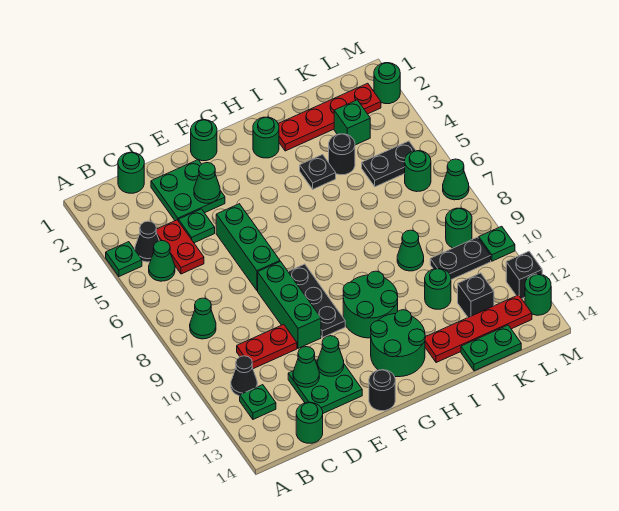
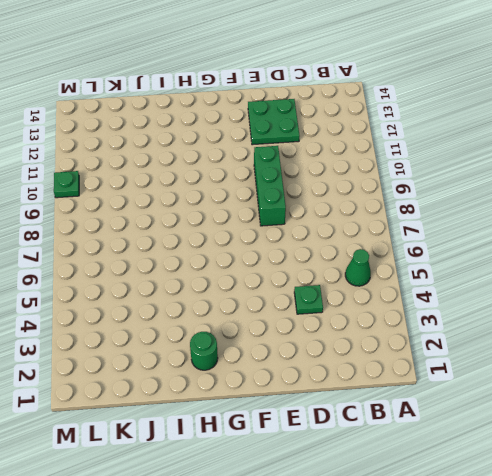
none -> green 1x1 plate [106,242,142,276]
none -> black 1x1 cone [135,221,159,262]
none -> green 1x1 cone [190,298,216,339]
none -> black 1x1 cone [231,356,257,396]

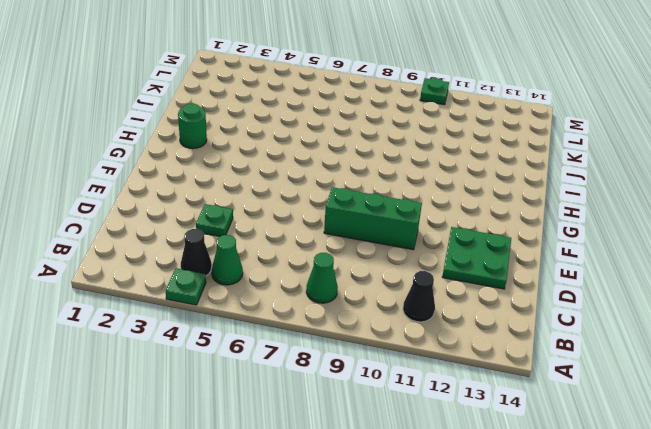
none -> green 1x1 plate [240,385,276,419]
none -> green 1x1 round brick [118,152,144,193]
none -> red 1x2 plate [156,220,204,274]
none -> red 1x2 plate [237,324,297,369]

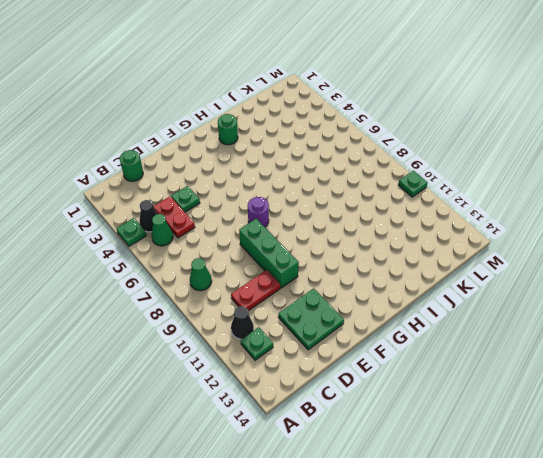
purple 1x1 round brick [248,197,269,227] -> none
none -> green 1x1 round brick [296,402,323,443]
none -> green 2x2 plate [151,160,225,221]
none -> green 1x3 brick [216,204,280,291]
none -> green 1x1 round brick [191,120,217,161]

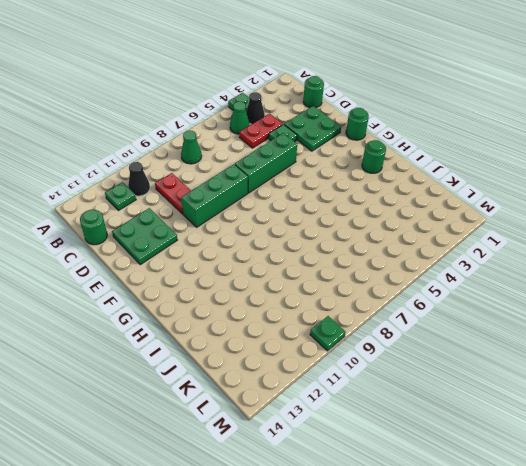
none -> black 1x3 plate [288,264,345,337]
none -> black 1x1 round brick [369,370,395,411]
none -> green 2x2 round brick [343,271,398,338]
none -> green 2x2 round brick [371,310,425,377]

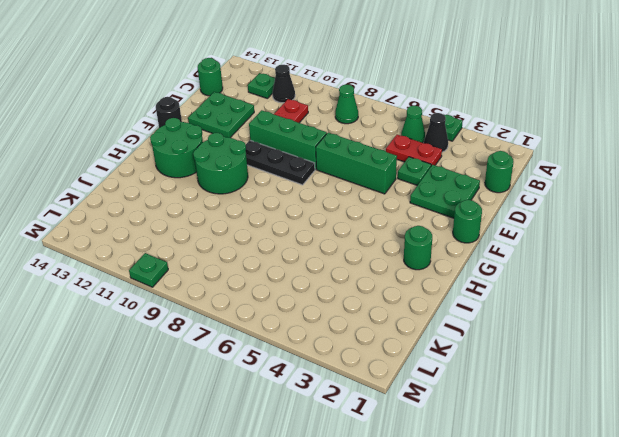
none -> red 1x4 plate [278,83,381,151]
none -> black 1x1 plate [300,155,336,189]
none -> red 1x4 plate [425,295,532,363]
none -> black 1x1 round brick [329,134,355,175]

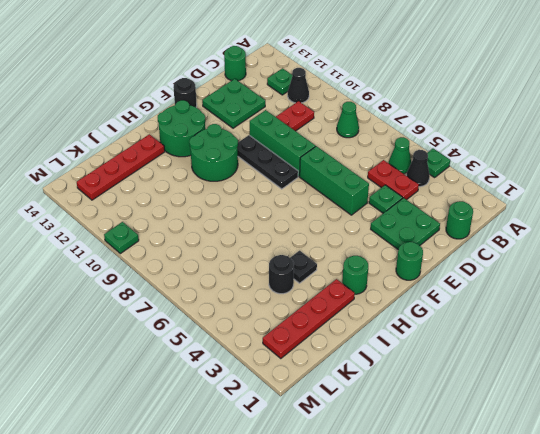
none -> green 1x1 cone [397,230,424,271]
none -> green 1x1 round brick [425,268,451,309]
none -> green 1x2 plate [461,325,521,371]
none -> green 1x1 brick [334,100,370,145]

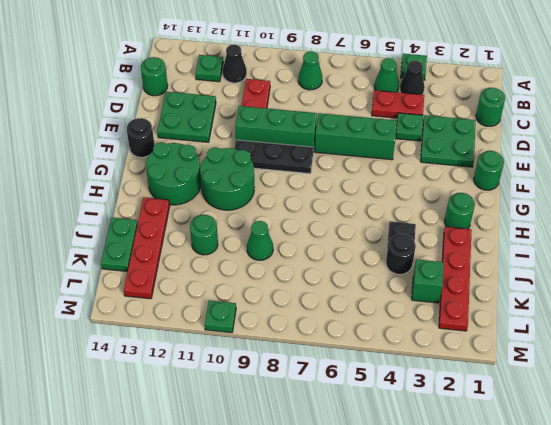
none -> black 1x2 plate [362,141,416,187]
none -> black 1x2 plate [430,237,491,280]
none -> black 1x1 brick [458,273,494,317]
none -> green 1x1 round brick [405,151,431,192]

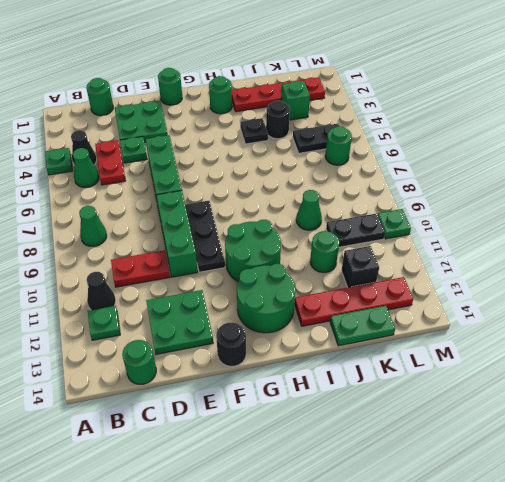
none -> green 1x1 round brick [446,208,472,248]
none -> green 1x1 round brick [374,63,400,104]
none -> green 1x1 cone [443,159,469,200]
none -> black 1x1 brick [506,251,542,299]

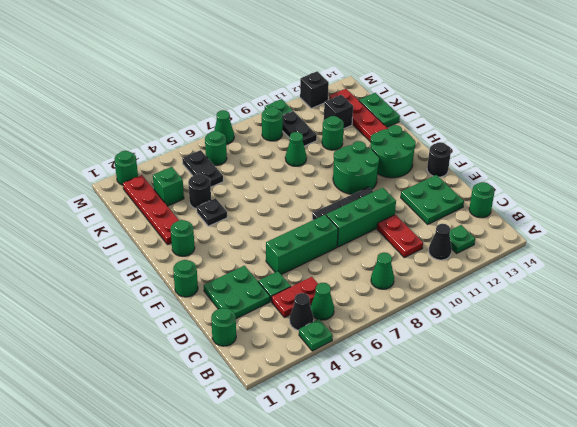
none -> green 1x1 round brick [525,274,551,315]
none -> green 1x1 cone [293,347,319,387]
none -> green 1x1 cone [194,163,220,203]
none -> green 1x1 cone [317,336,344,376]

